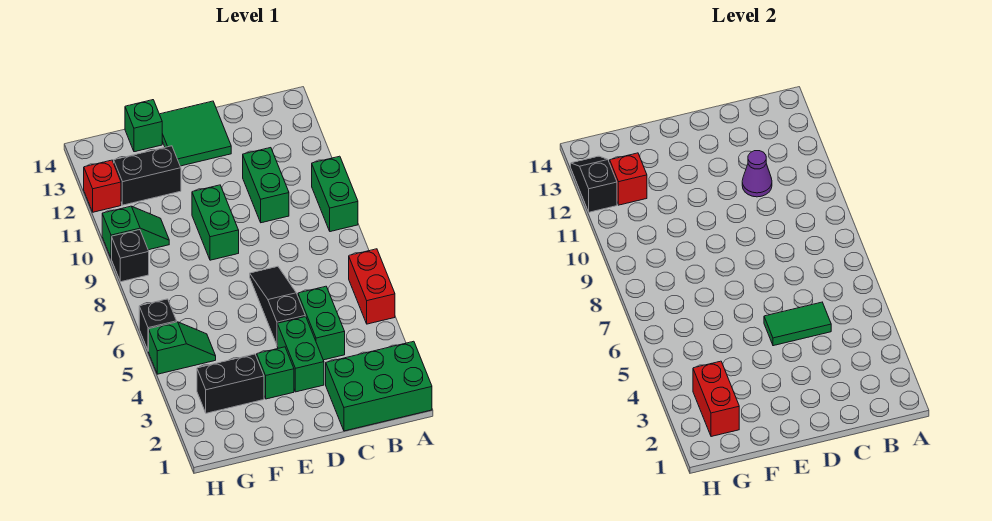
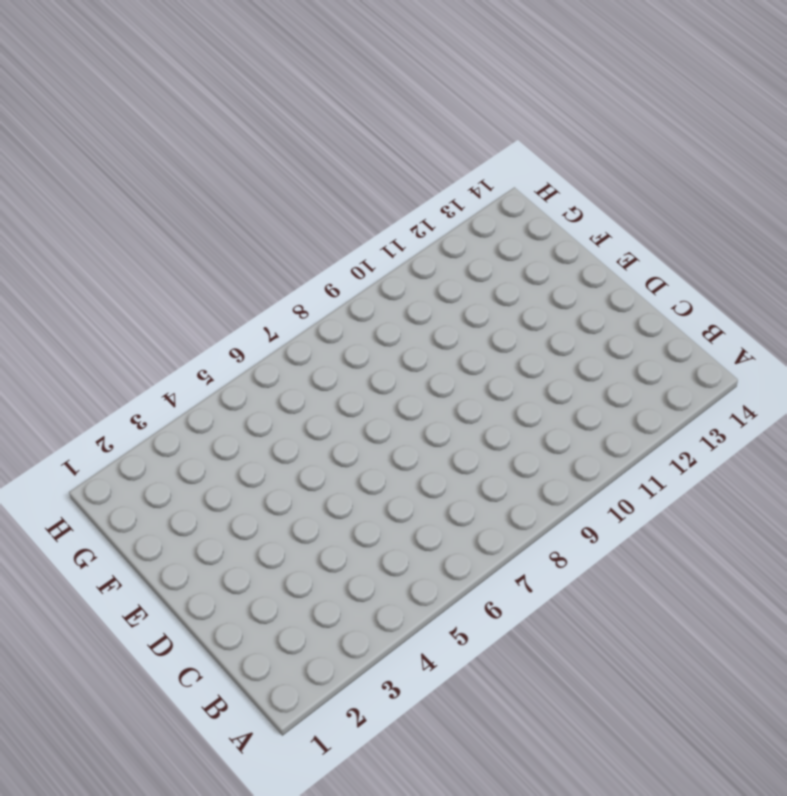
none -> green 2x3 brick [326,341,432,431]
none -> red 1x2 brick [349,249,395,324]
none -> green 1x2 brick [312,156,358,232]

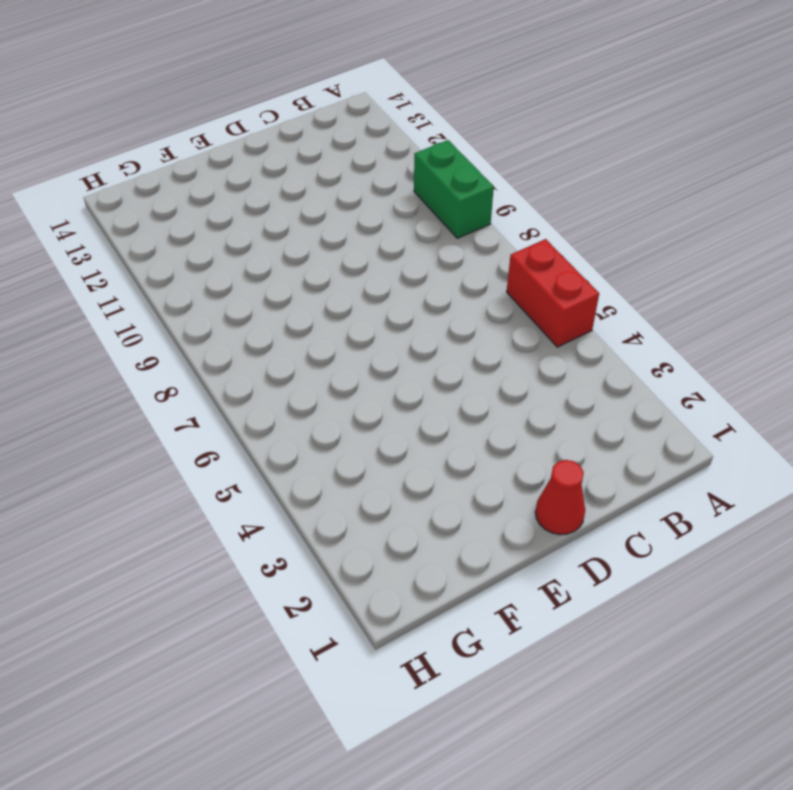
red 1x1 cone [535,460,585,535] -> none
none -> green 2x3 brick [326,341,432,431]
none -> green 1x2 brick [298,286,345,360]
none -> green 1x2 brick [243,148,289,223]

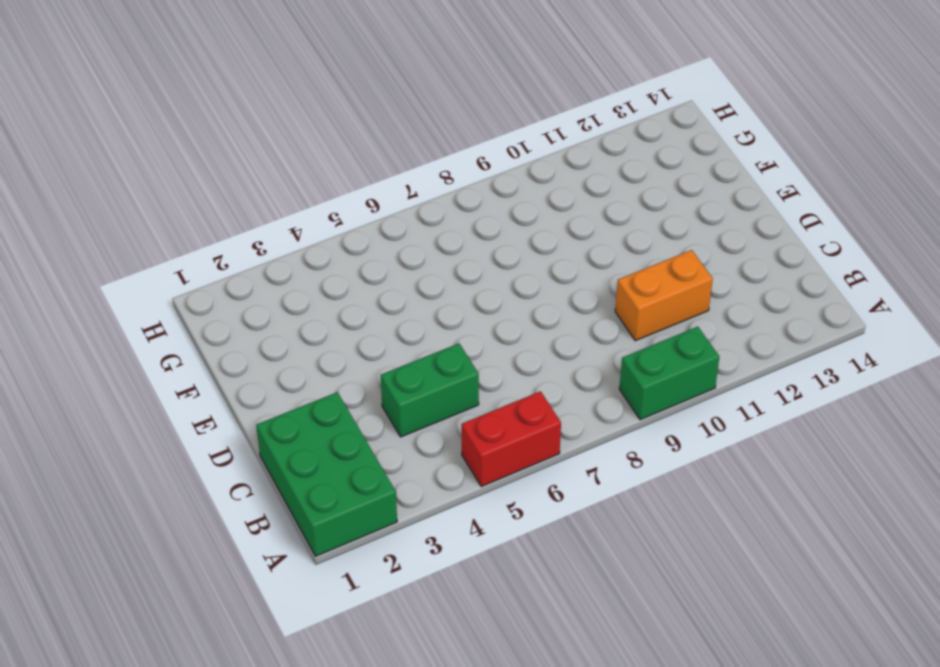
orange 1x2 brick [615,250,713,341] -> green 1x2 brick [243,148,289,223]
none -> green 1x2 brick [277,317,324,392]
none -> black 1x3 slope [250,266,305,345]
none -> green 2x2 tile [160,101,231,166]

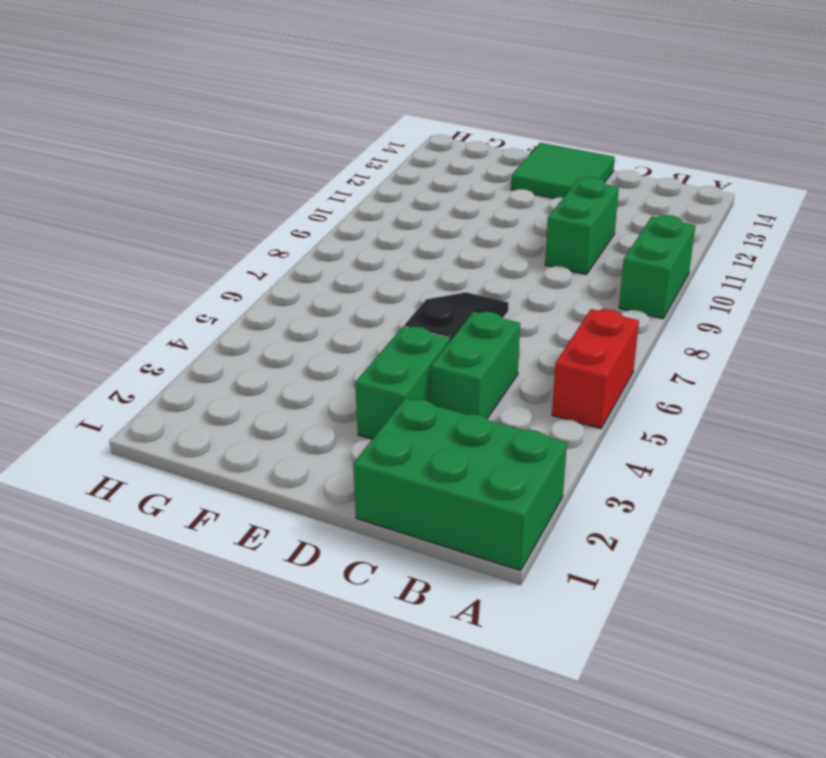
none -> green 1x1 brick [257,347,294,399]
none -> green 1x2 brick [192,185,239,260]
none -> black 1x2 brick [197,354,264,413]

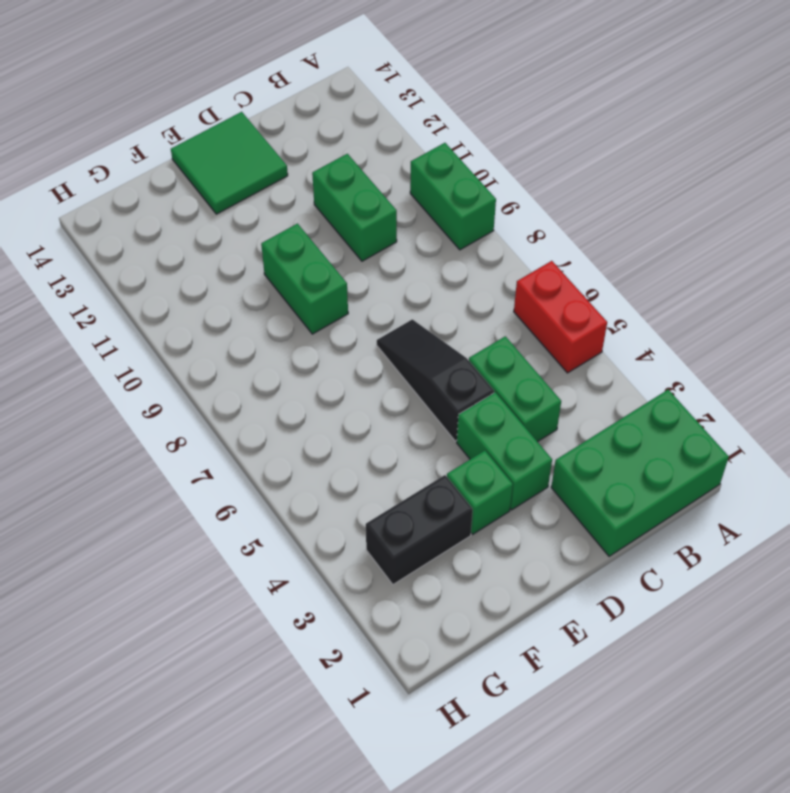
none -> black 1x2 brick [114,146,181,205]
none -> green 1x1 brick [125,100,162,152]
none -> green 1x2 slope [149,322,216,374]

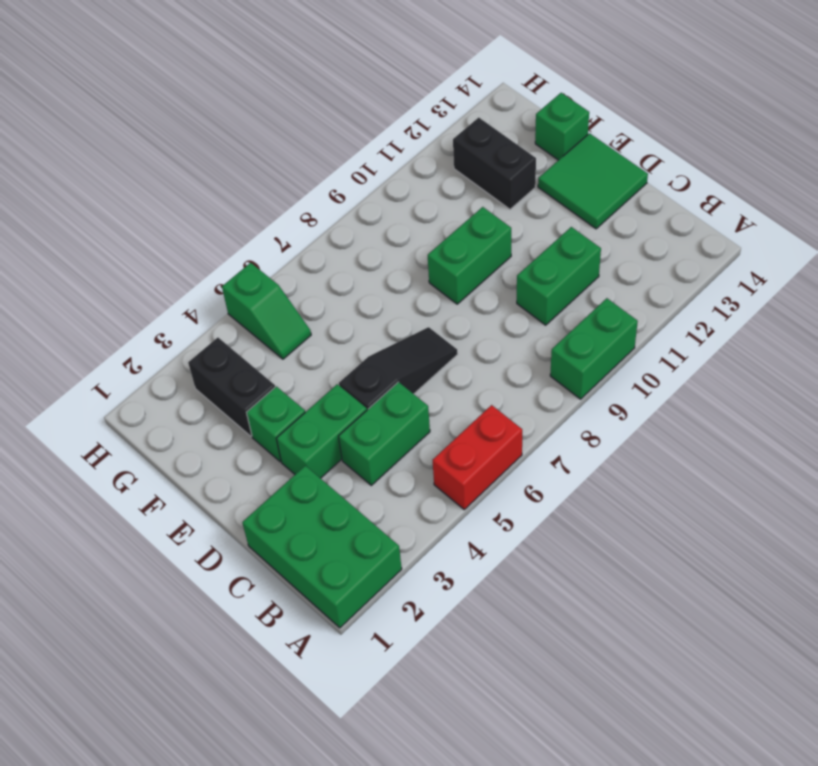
none -> green 1x2 slope [102,206,169,259]
none -> black 1x1 brick [139,299,177,351]
none -> black 1x1 brick [112,230,149,282]

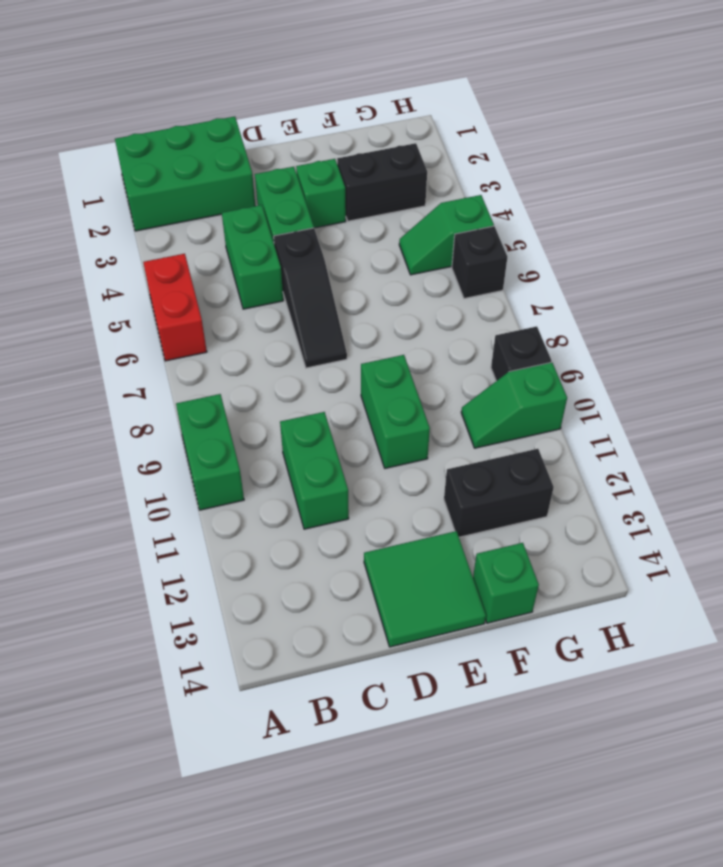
none -> red 1x1 brick [84,160,121,212]
none -> green 1x2 tile [764,302,831,346]
none -> purple 1x1 cone [742,151,772,197]

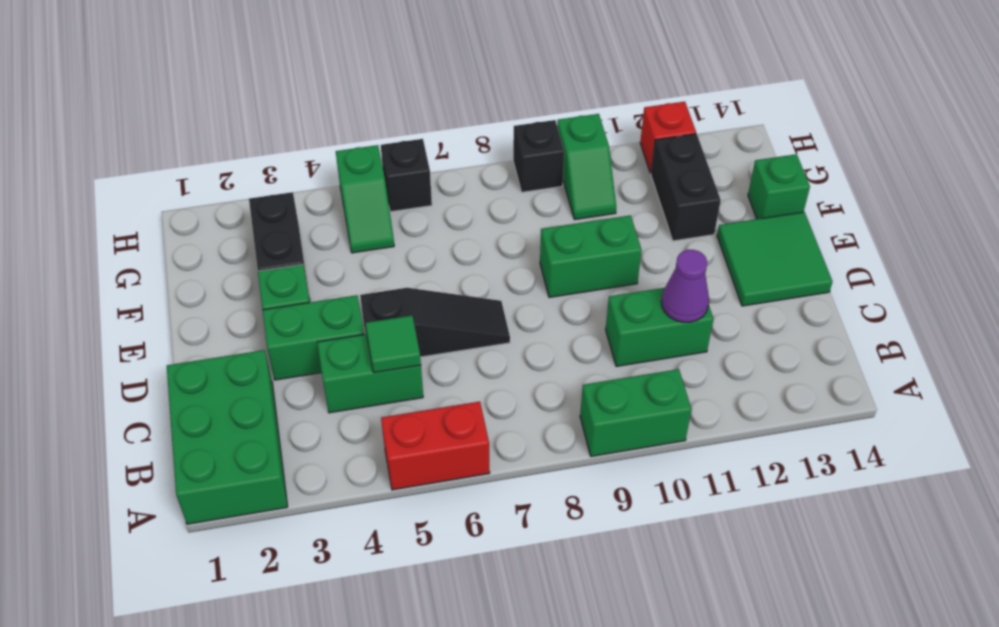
green 1x1 tile [365,315,421,373] -> green 1x2 tile [764,302,831,346]
none -> red 1x2 brick [693,361,739,437]
none -> red 1x1 brick [610,153,647,205]
none -> black 1x2 slope [571,156,617,212]

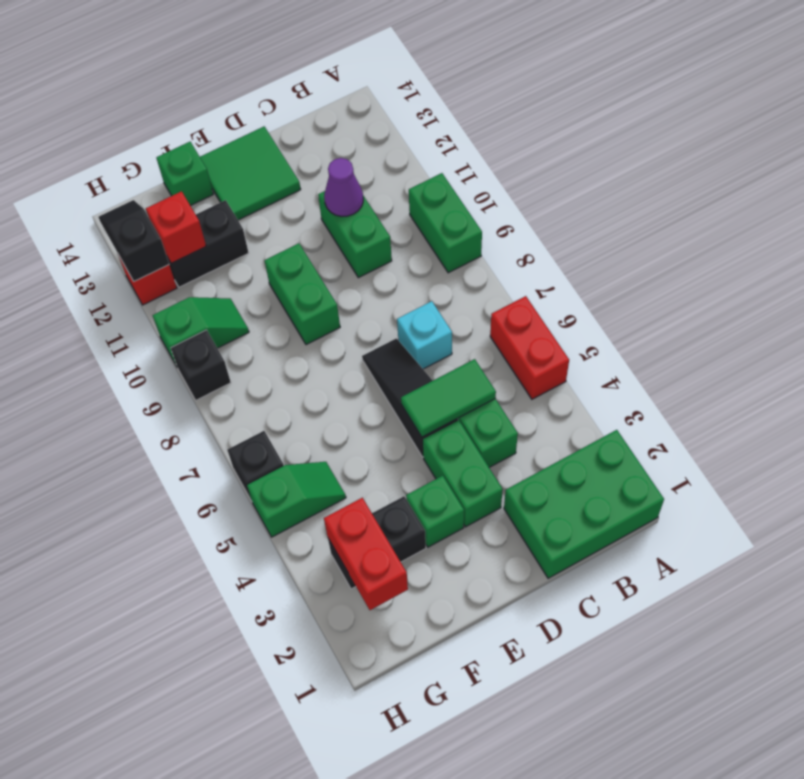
cyan 1x1 brick [397,301,452,369] -> none

